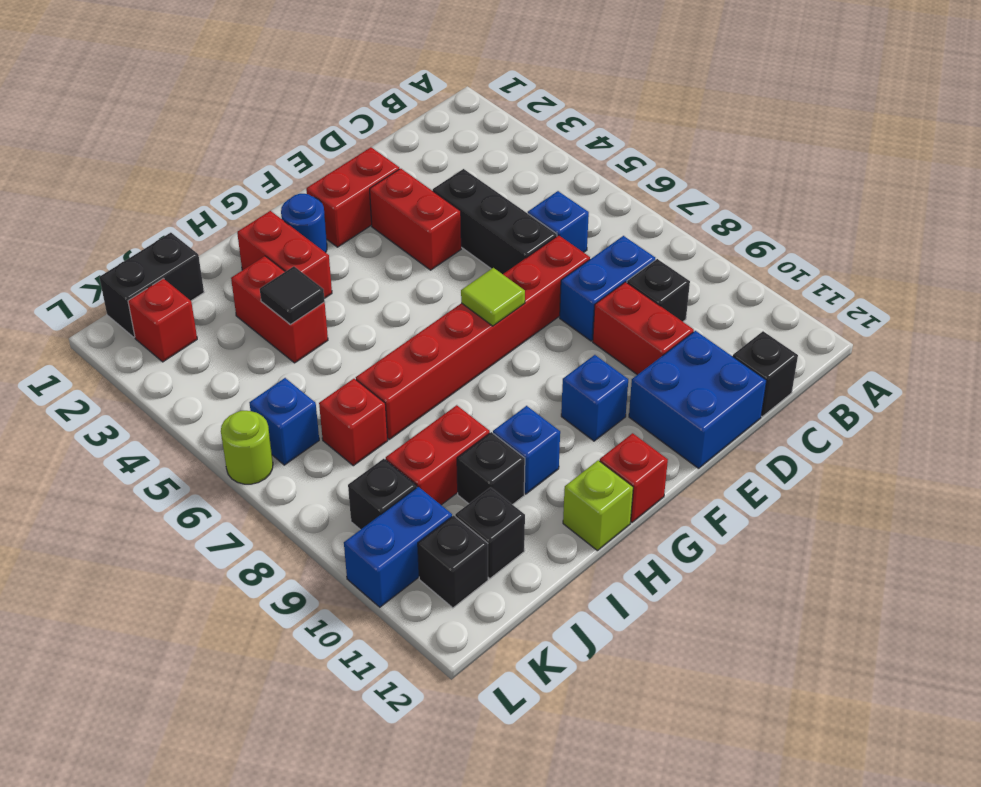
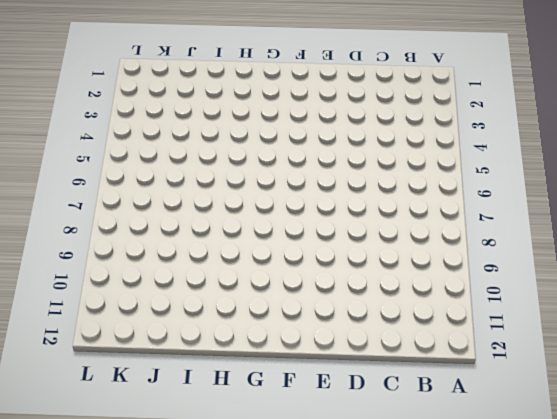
none -> blue 1x1 brick [528,191,589,252]
none -> blue 1x2 brick [560,236,655,341]
none -> black 1x1 brick [627,259,690,322]
none -> black 1x1 brick [733,331,798,417]

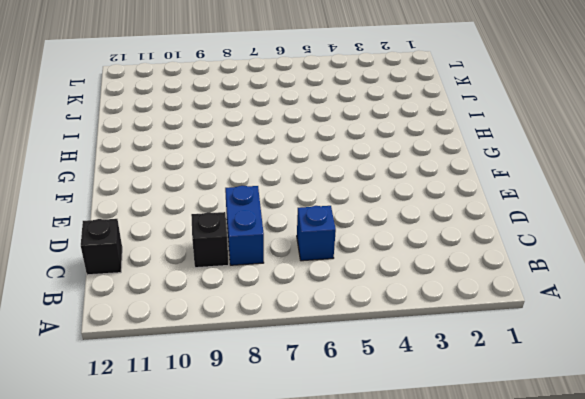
none -> black 1x3 brick [433,169,557,274]
none -> red 1x6 brick [356,235,590,439]
none -> red 1x2 brick [593,282,694,375]
none -> blue 2x2 brick [629,331,767,468]

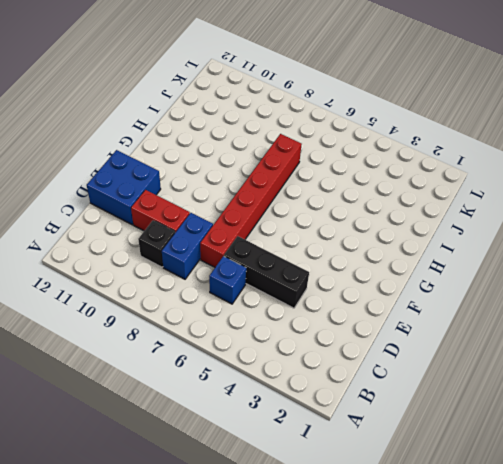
none -> black 1x1 brick [733,331,798,417]
none -> red 1x2 brick [306,147,399,247]
none -> red 1x2 brick [370,169,461,270]
none -> blue 1x1 brick [561,355,628,441]

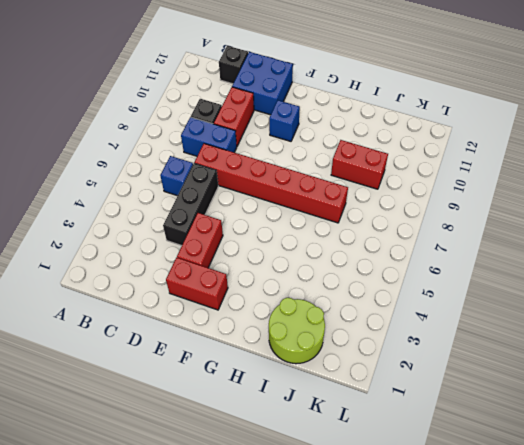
lime 2x2 round brick [269,298,325,364] -> black 1x2 brick [99,233,204,337]
none -> blue 1x1 round brick [281,194,327,253]
none -> red 1x1 brick [600,433,668,522]
none -> red 1x2 brick [237,211,332,299]
none -> blue 1x1 brick [493,406,560,494]

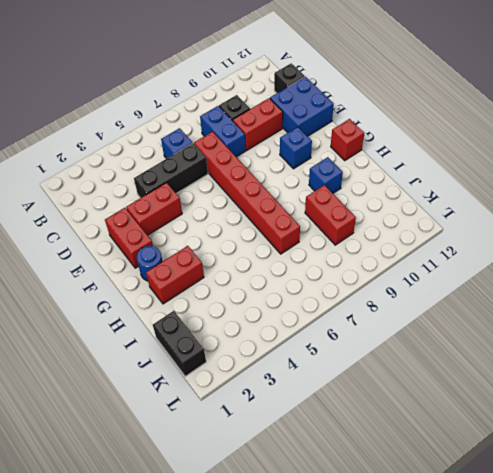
none -> lime 1x1 brick [563,460,633,551]
none -> red 1x2 brick [231,256,328,363]
none -> black 1x1 brick [457,432,525,505]
none -> red 1x1 brick [319,379,388,466]

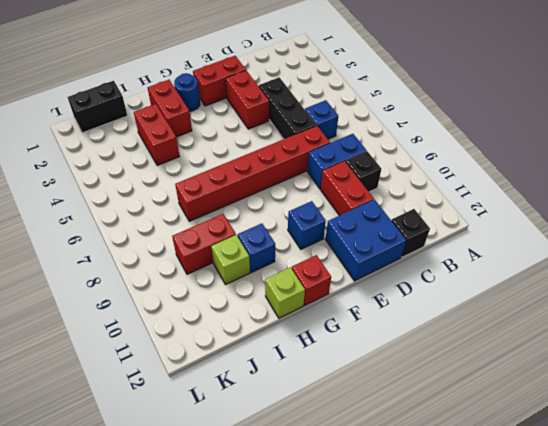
lime 1x1 brick [211,235,250,284] -> black 1x1 brick [457,432,525,505]
none -> red 1x1 brick [319,379,388,466]
none -> black 1x1 brick [455,487,525,579]
none -> red 1x1 brick [128,278,197,362]
none -> blue 1x1 brick [249,378,319,465]

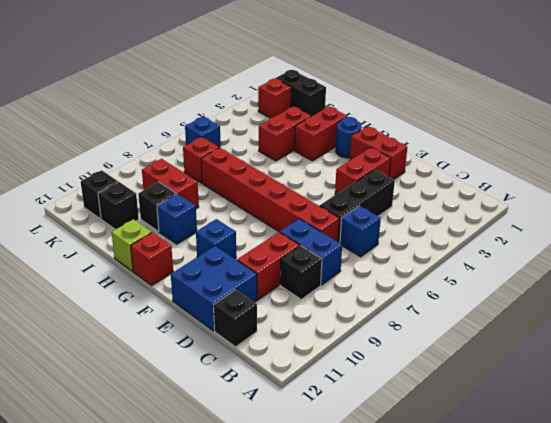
none -> black 1x1 brick [348,459,417,530]
none -> blue 1x2 brick [344,487,452,607]
none -> lime 1x1 round brick [221,411,273,484]
none -> lime 1x1 tile [461,268,525,326]

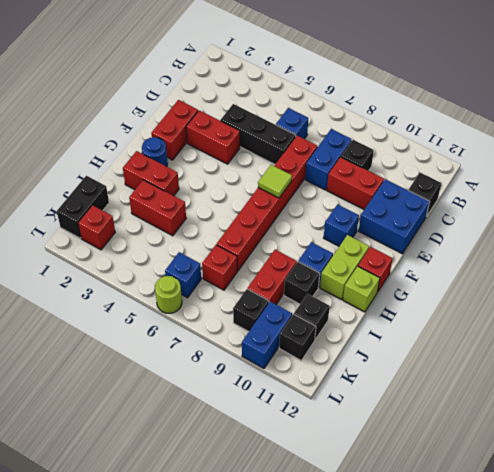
lime 1x2 brick [320,235,369,300] -> none
none -> black 1x1 tile [260,266,325,324]

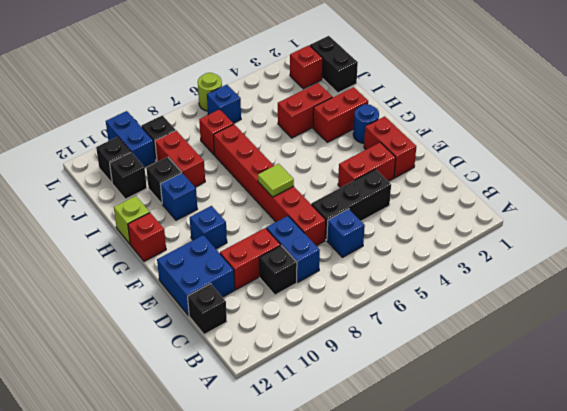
none -> black 1x1 tile [260,266,325,324]

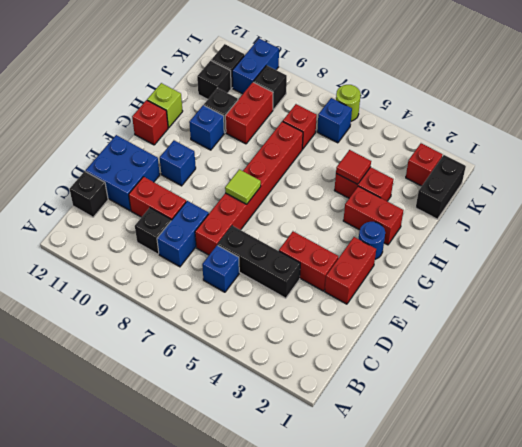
red 1x1 tile [336,150,371,184] -> black 1x1 tile [260,266,325,324]

